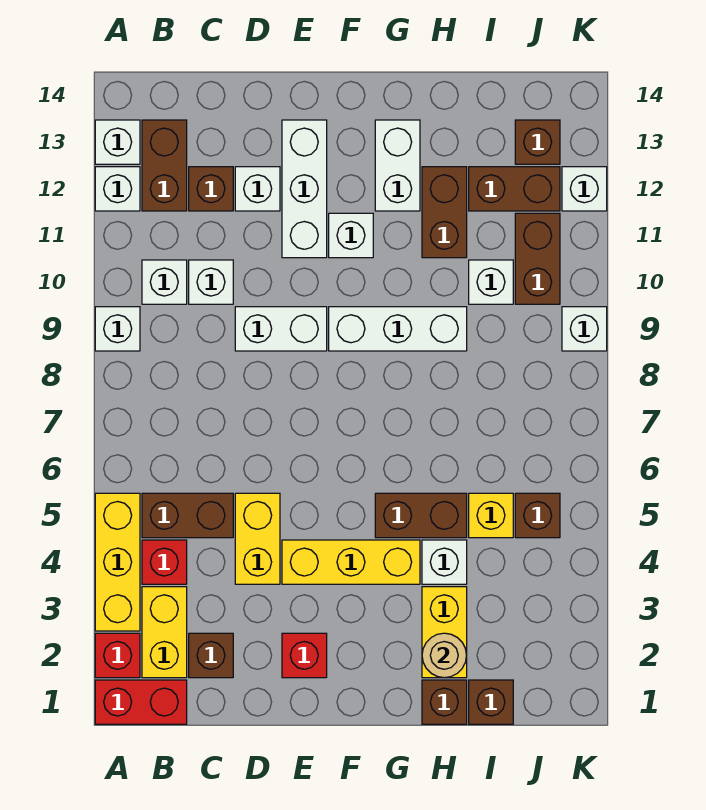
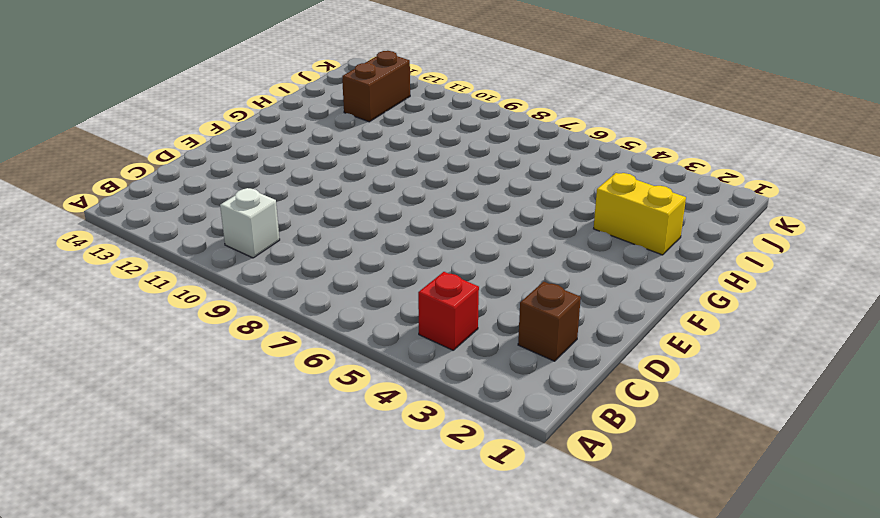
none -> red 1x2 brick [95,680,187,724]
none -> red 1x1 brick [95,633,140,678]
none -> yellow 1x3 brick [95,493,140,631]
none -> white 1x1 brick [95,307,140,351]

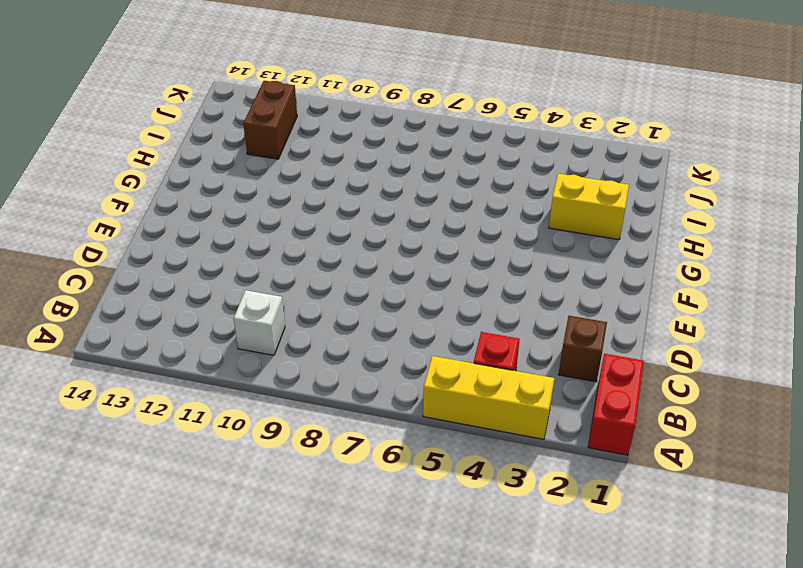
none -> red 1x1 brick [95,633,140,678]
none -> white 1x1 brick [95,307,140,351]
none -> white 1x1 brick [95,167,140,211]
none -> white 1x1 brick [95,120,140,164]

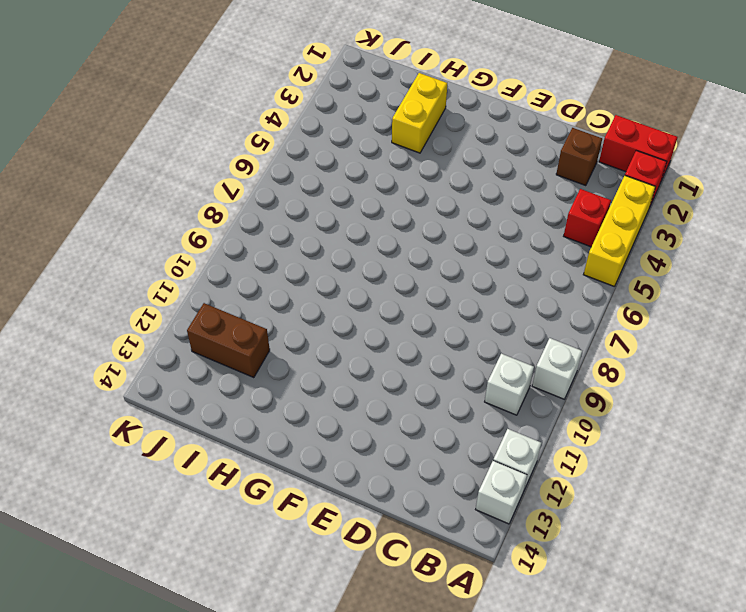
none -> yellow 1x2 brick [142,587,187,678]
none -> brown 1x2 brick [142,493,233,538]
none -> brown 1x2 brick [142,120,187,211]
none -> white 1x1 brick [189,260,233,304]

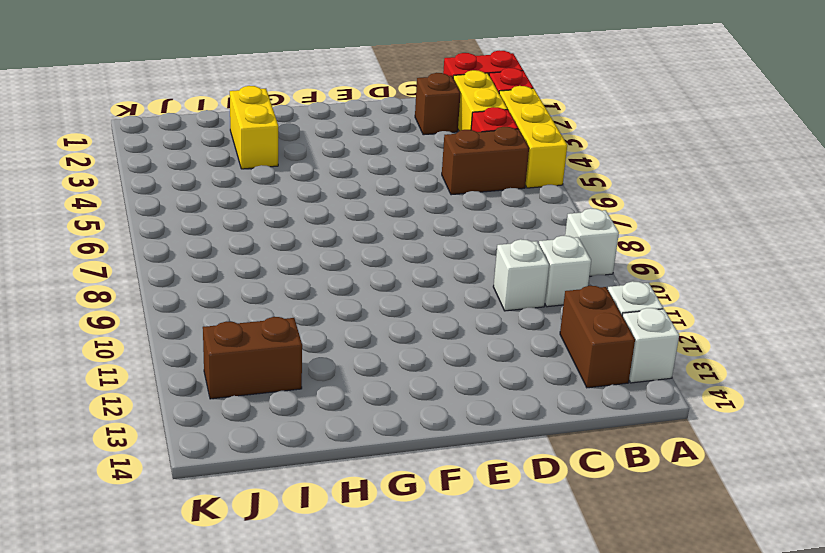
none -> brown 1x1 brick [189,167,233,211]
none -> yellow 1x2 brick [235,493,280,584]
none -> white 1x2 brick [235,307,327,351]
none -> white 1x1 brick [235,167,280,211]

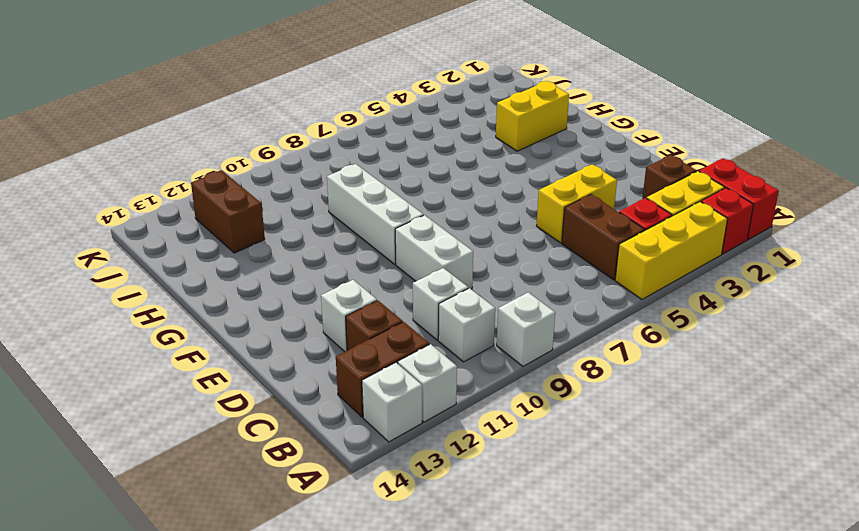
none -> red 1x1 brick [282,633,327,678]
none -> yellow 1x3 brick [282,540,420,584]
none -> white 1x3 brick [282,120,327,258]
none -> white 1x1 brick [329,213,373,258]

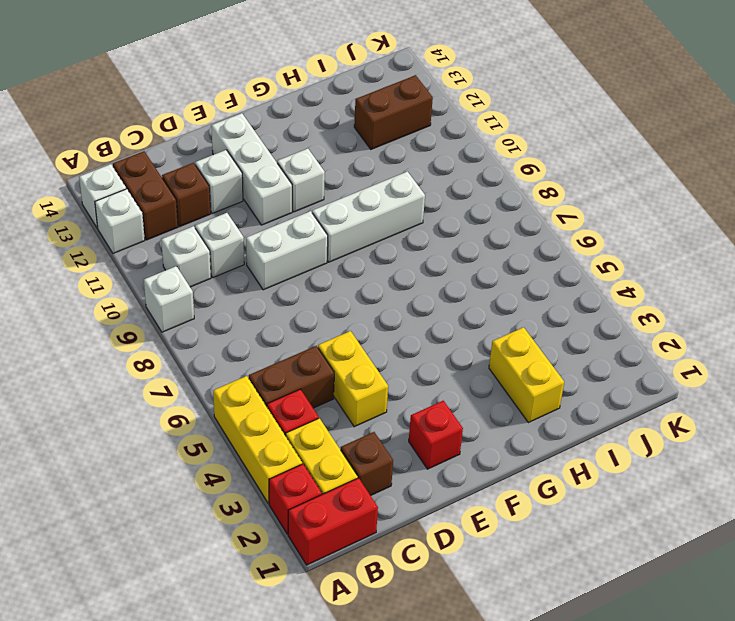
none -> yellow 1x3 brick [282,540,420,584]
none -> brown 1x2 brick [375,493,467,538]
none -> white 1x2 brick [375,120,420,211]
none -> brown 1x1 brick [422,680,467,724]

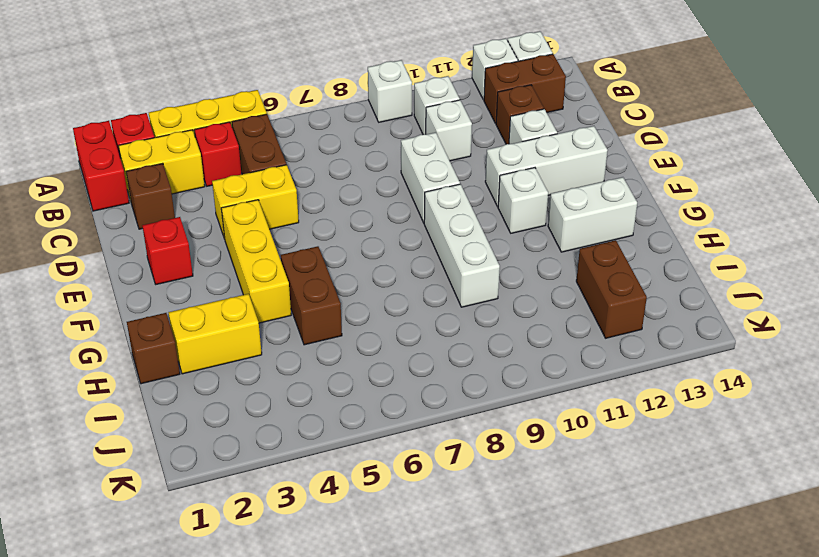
none -> white 1x1 brick [422,540,467,584]
none -> brown 1x2 brick [422,167,467,258]
none -> brown 1x1 brick [469,680,513,724]
none -> yellow 1x1 brick [469,493,513,538]

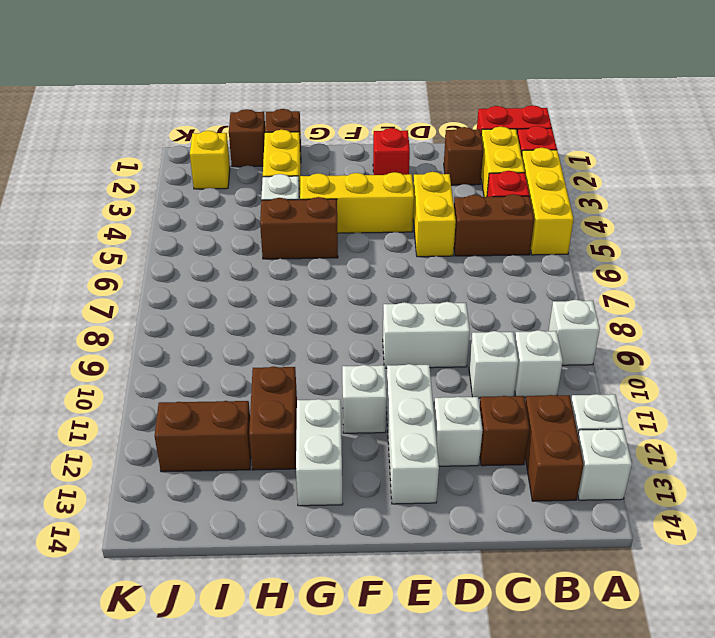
yellow 1x1 brick [190,131,230,189] -> yellow 1x1 brick moved to [469,493,513,538]
none -> white 1x3 brick [329,307,467,351]
none -> white 1x1 brick [469,260,513,304]
none -> brown 1x1 brick [515,493,560,538]
none -> brown 1x2 brick [515,213,560,304]

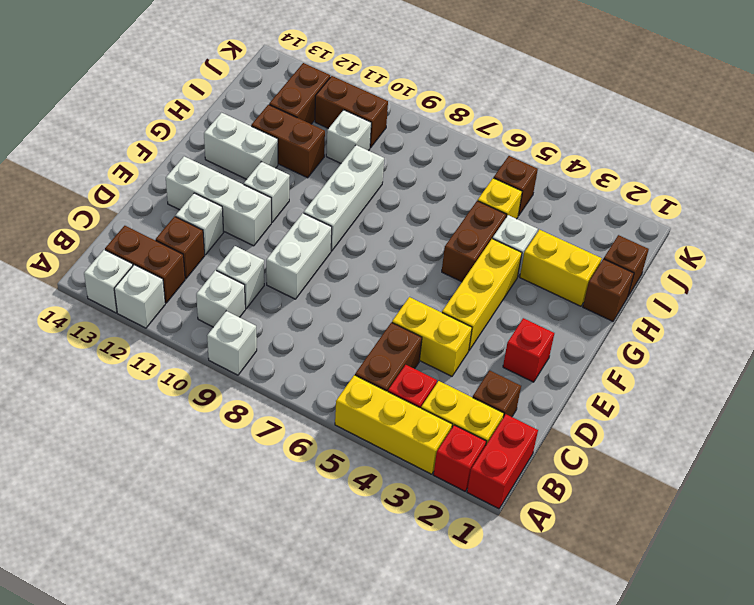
none -> brown 1x1 brick [515,120,560,164]
none -> white 1x1 brick [562,307,607,351]
none -> white 1x1 brick [562,167,607,211]
none -> tan 1x1 round brick [422,633,467,678]

